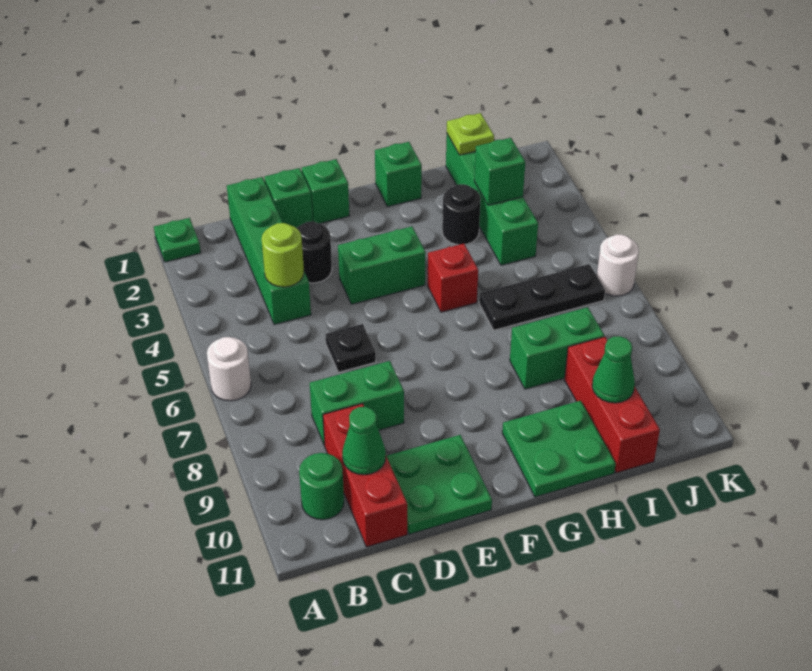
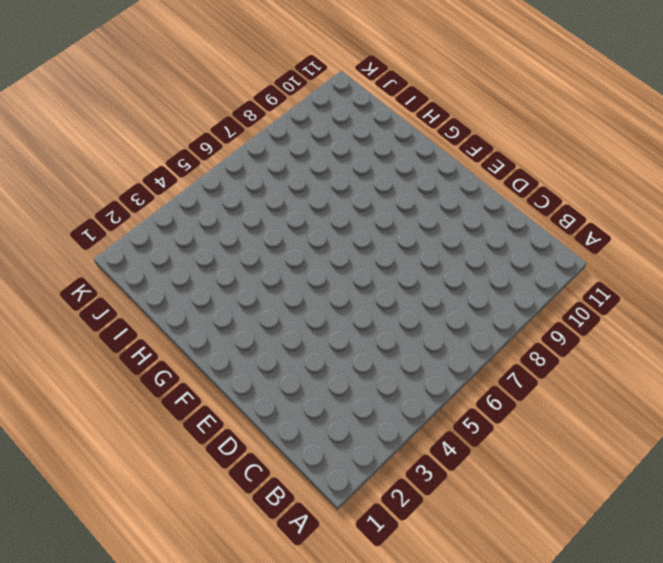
none -> green 1x1 plate [154,218,201,262]
none -> white 1x1 round brick [207,337,251,401]
none -> green 1x1 round brick [299,453,344,520]

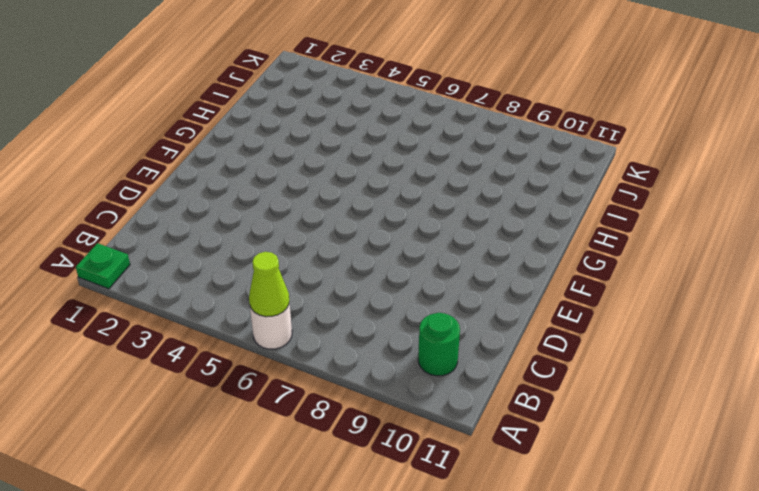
lime 1x1 cone [249,252,289,317] -> none
none -> green 1x4 brick [227,177,311,325]
none -> green 1x2 brick [310,361,404,445]
none -> red 1x3 brick [323,404,407,547]

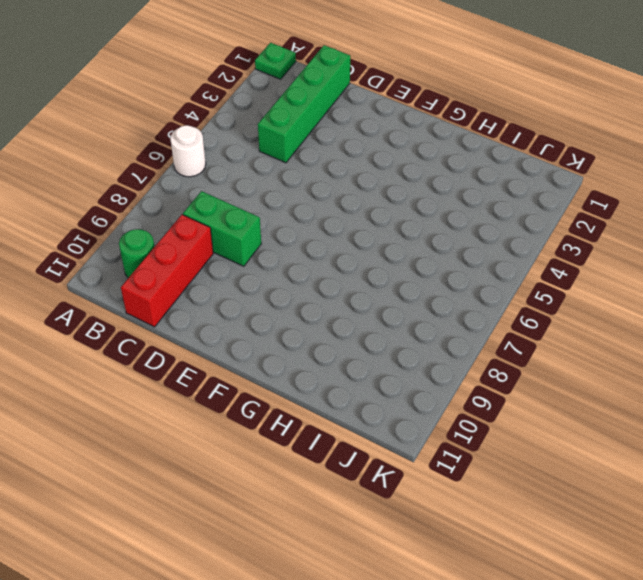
none -> green 1x1 brick [264,168,313,228]
none -> black 1x1 round brick [297,222,332,283]
none -> black 1x1 plate [325,324,376,372]

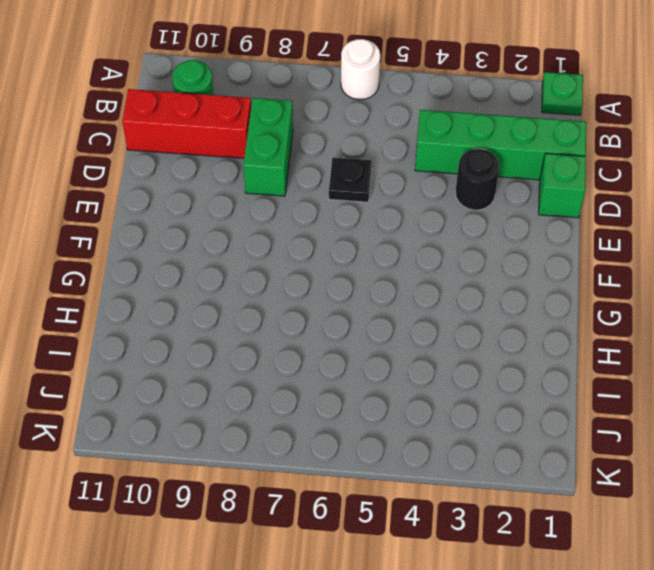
none -> green 2x2 plate [387,435,492,534]
none -> green 1x1 brick [302,159,349,224]
none -> green 1x2 brick [338,226,426,304]

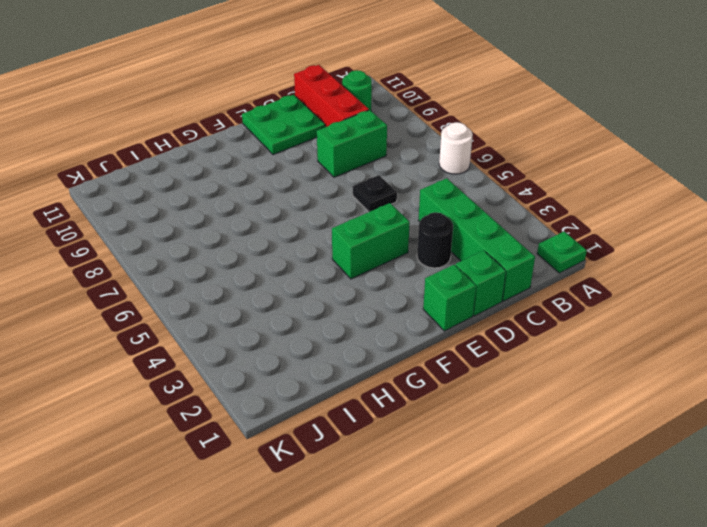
none -> green 1x1 brick [375,142,422,207]
none -> red 1x1 brick [428,244,478,312]
none -> green 2x2 plate [502,401,616,497]

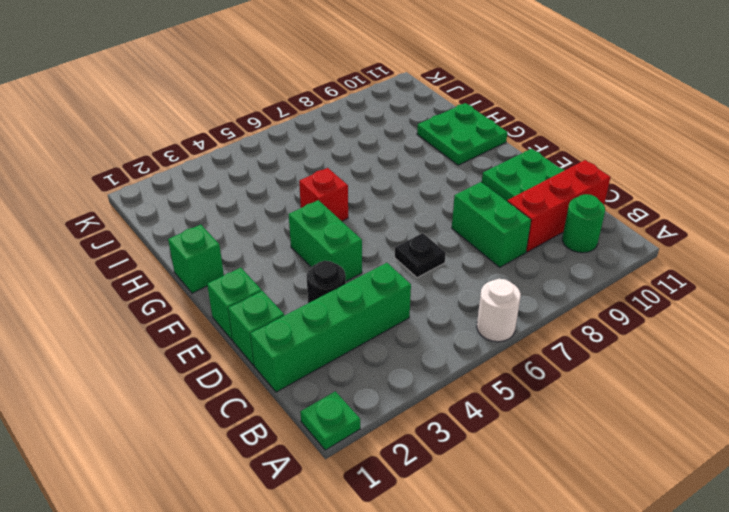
none -> black 1x1 round brick [442,184,481,245]
none -> black 1x3 plate [479,264,605,330]
none -> green 1x2 brick [510,307,604,389]

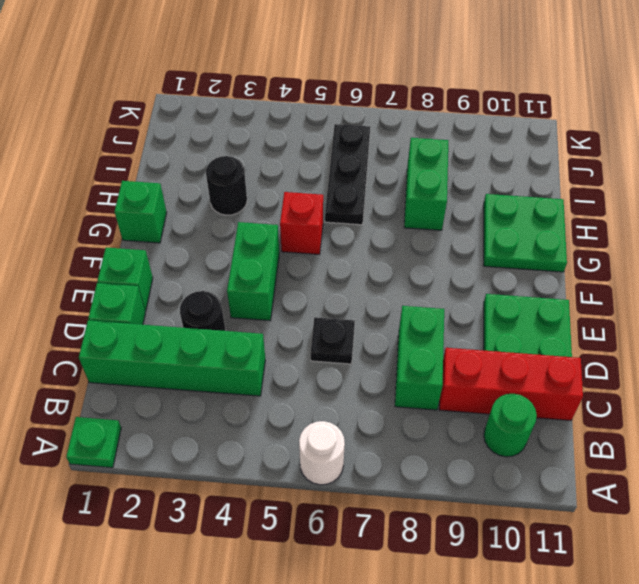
none -> green 1x4 brick [446,134,538,265]
none -> red 1x3 brick [564,337,660,473]
none -> white 1x1 round brick [597,234,639,296]

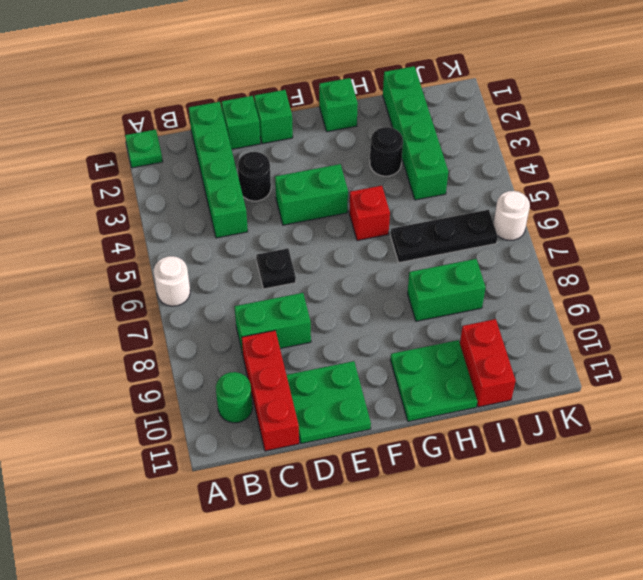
red 1x2 brick [460,319,516,407] -> red 1x3 brick [564,337,660,473]
none -> lime 1x1 round brick [262,223,304,287]
none -> green 1x1 cone [342,407,386,475]
none -> lime 1x1 plate [447,113,494,155]

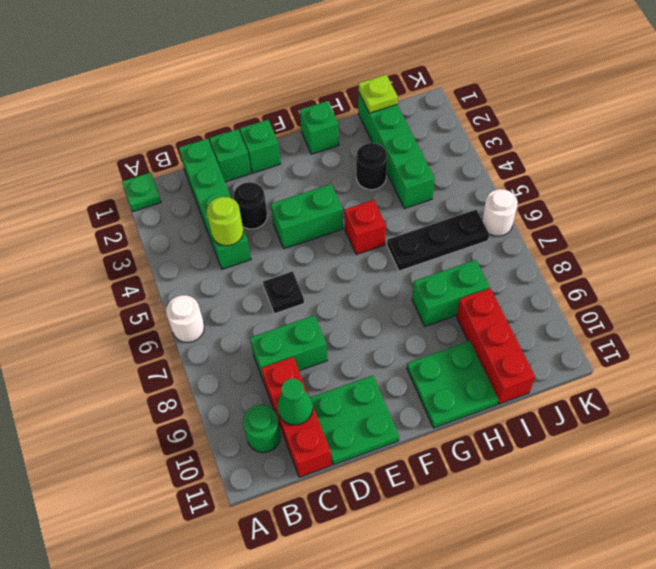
none -> green 1x1 brick [474,138,525,205]
none -> green 1x1 cone [592,336,635,403]

